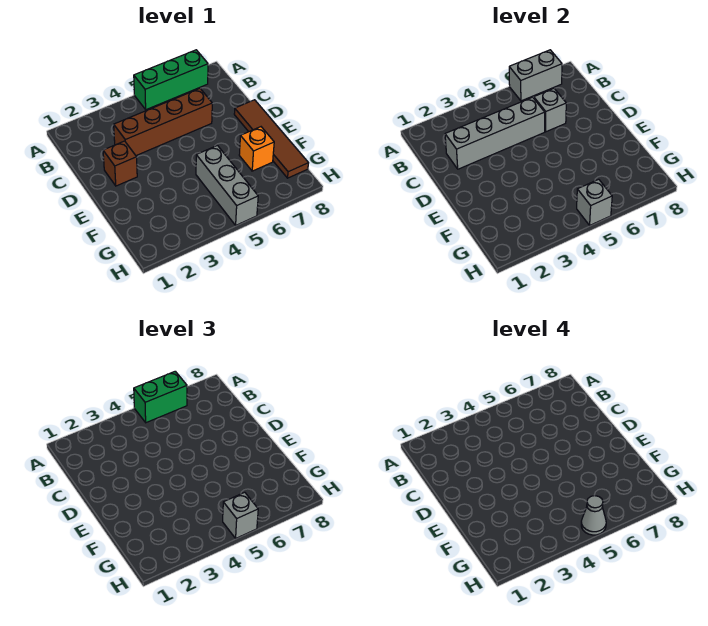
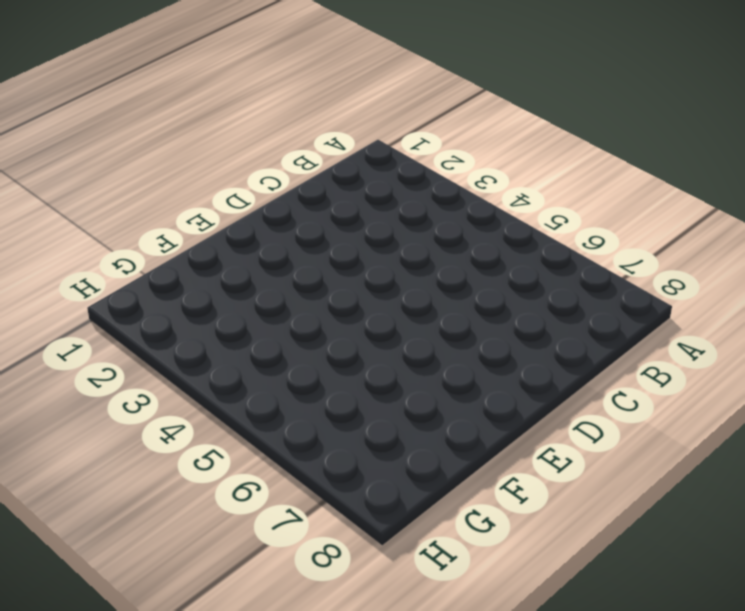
none -> green 1x3 brick [134,50,208,110]
none -> brown 1x4 brick [114,89,212,156]
none -> brown 1x1 brick [103,141,137,186]

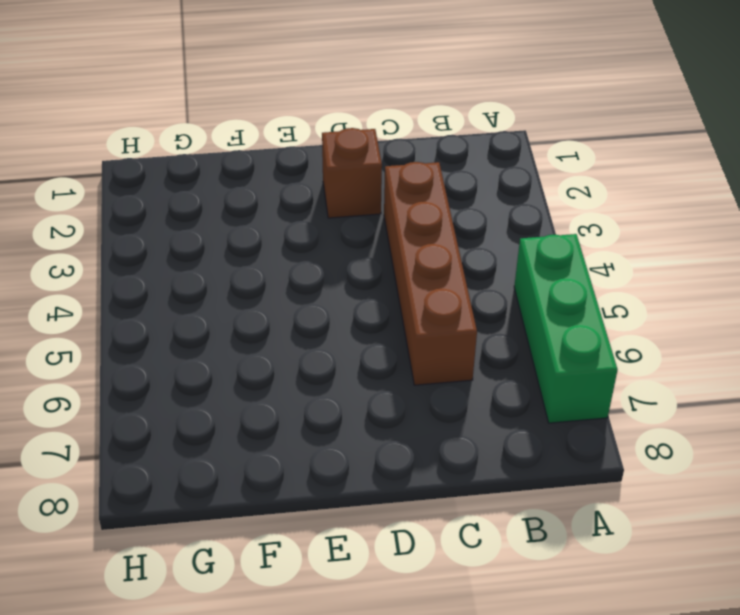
none -> brown 1x4 tile [234,100,308,178]
none -> grey 1x3 brick [196,145,258,225]
none -> orange 1x1 brick [239,127,274,171]

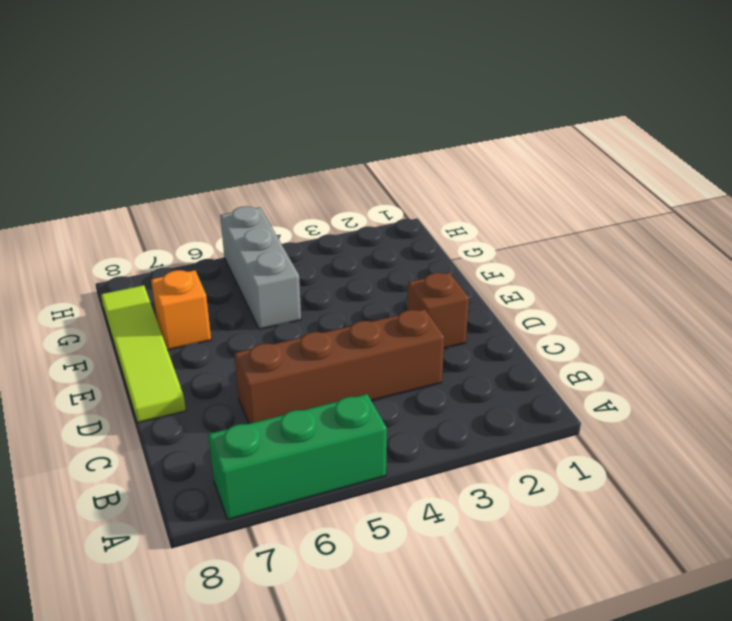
lime 1x4 tile [101,285,186,423] -> brown 1x4 tile [234,100,308,178]
none -> grey 1x2 brick [509,50,562,101]
none -> grey 1x4 brick [445,97,545,169]
none -> grey 1x1 brick [534,89,566,132]

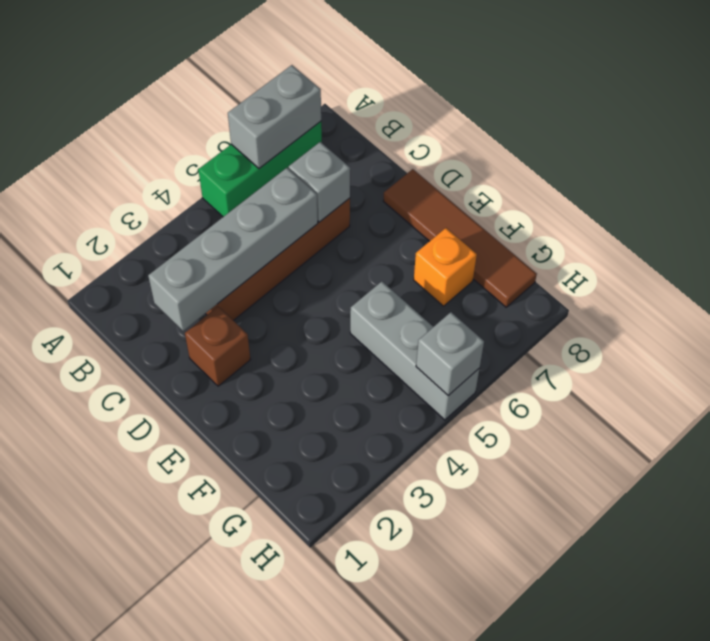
none -> green 1x2 brick [134,371,187,423]
none -> grey 1x1 brick [223,492,258,538]
none -> grey 1x1 cone [581,495,606,535]

